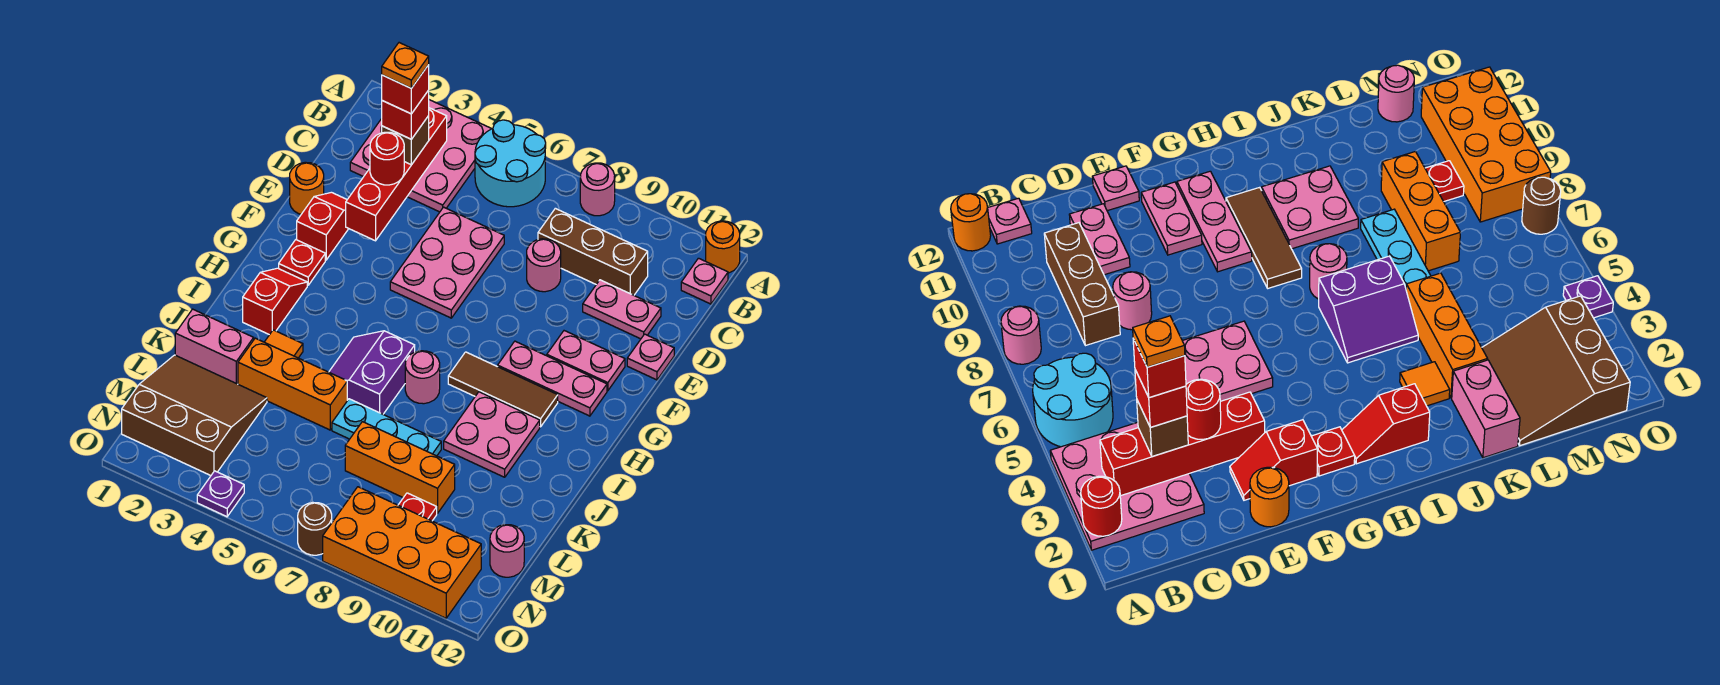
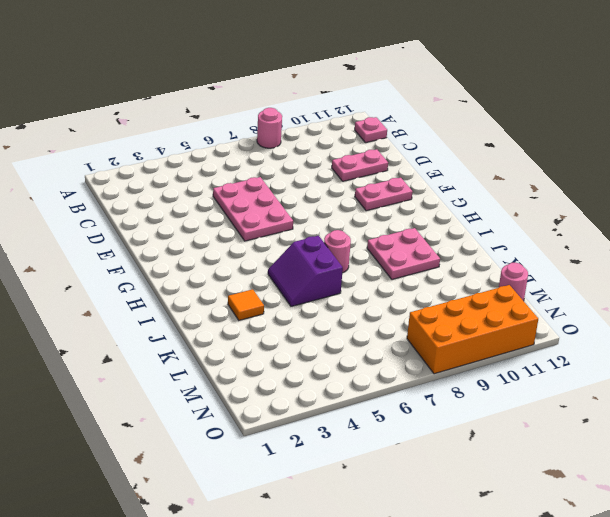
none -> pink 3x3 plate [350,100,491,212]
none -> cyan 2x2 round brick [475,120,546,207]
none -> orange 1x1 round brick [706,221,740,273]
none -> brown 1x3 brick [538,208,648,295]

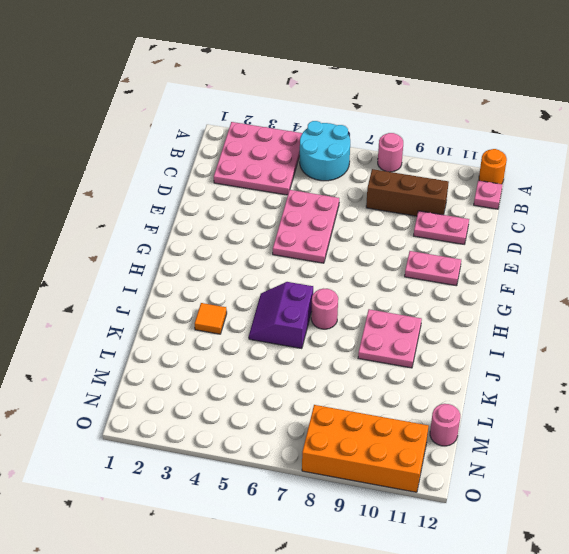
none -> pink 1x1 round brick [527,239,561,292]
none -> orange 1x1 round brick [290,162,324,214]
none -> red 1x2 slope [297,192,349,260]
none -> pink 1x1 plate [627,334,674,380]

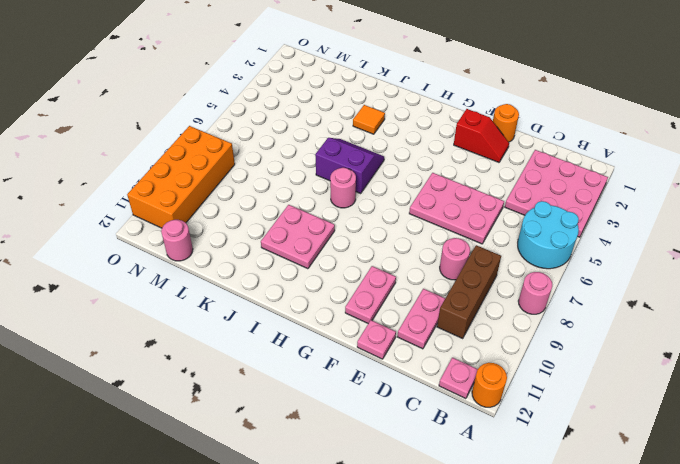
none -> red 1x1 plate [279,240,325,285]
none -> pink 1x3 plate [498,341,607,416]
none -> red 1x2 slope [243,268,307,335]
none -> brown 1x3 tile [448,352,558,427]

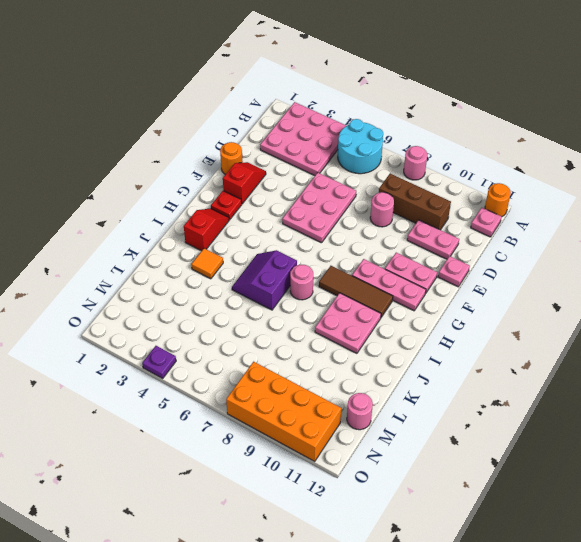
none -> pink 1x2 brick [175,309,254,384]
none -> orange 1x3 brick [238,338,347,430]
none -> cyan 1x3 plate [332,399,441,456]
none -> brown 3x3 slope [122,355,267,476]

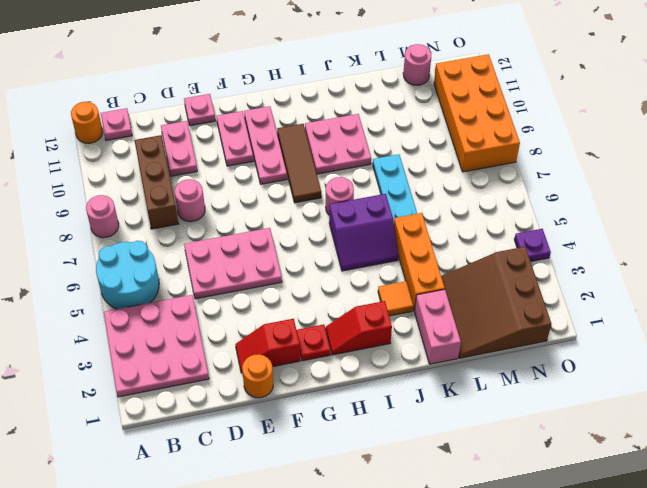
none -> orange 1x3 brick [345,422,455,513]
none -> red 1x1 plate [398,493,437,521]
none -> brown 1x1 round brick [298,503,332,555]
none -> red 1x1 round brick [1081,476,1122,536]

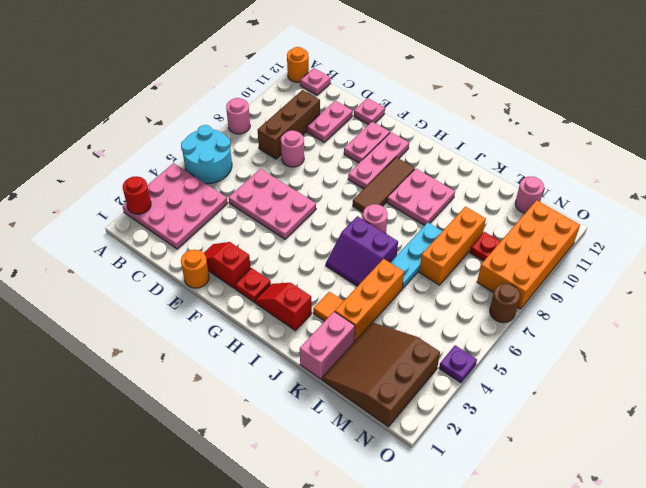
none -> red 1x4 brick [346,108,447,241]
none -> brown 1x1 brick [382,116,429,165]
none -> red 1x1 round brick [370,132,404,185]
none -> red 1x1 brick [382,90,429,139]

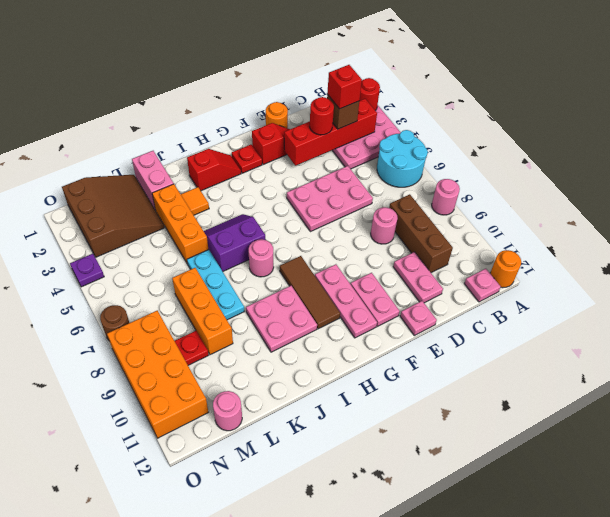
none -> red 1x1 brick [382,65,429,114]
none -> orange 1x1 plate [382,43,429,88]

